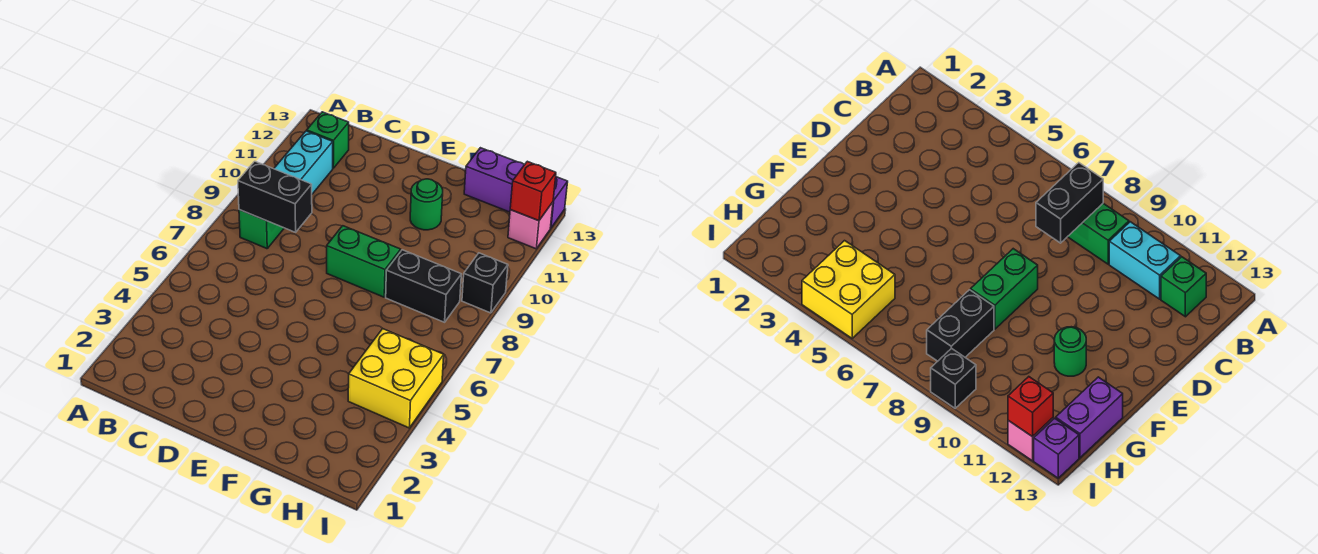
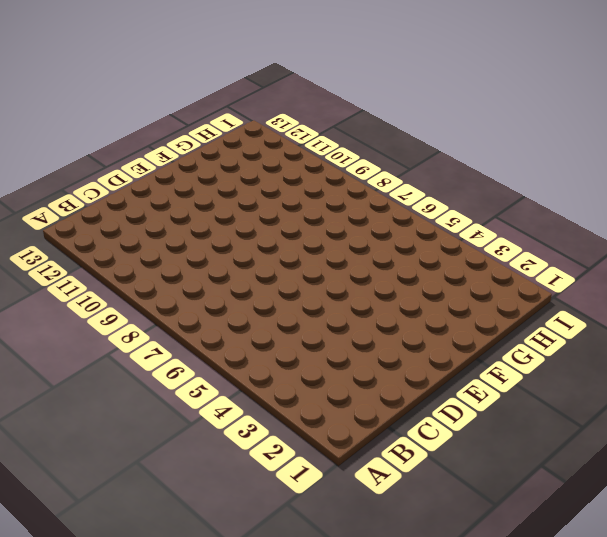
none -> green 1x2 brick [239,210,284,249]
none -> cyan 1x2 brick [274,131,333,194]
none -> green 1x1 brick [307,112,349,168]

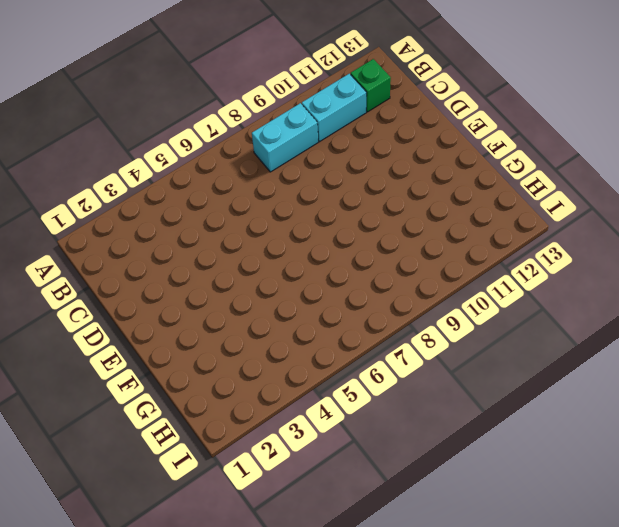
cyan 1x2 brick [252,103,318,172] -> green 1x2 brick [239,210,284,249]
none -> green 1x2 brick [327,226,401,297]
none -> green 1x1 round brick [410,179,443,230]
none -> black 1x2 brick [386,250,461,322]

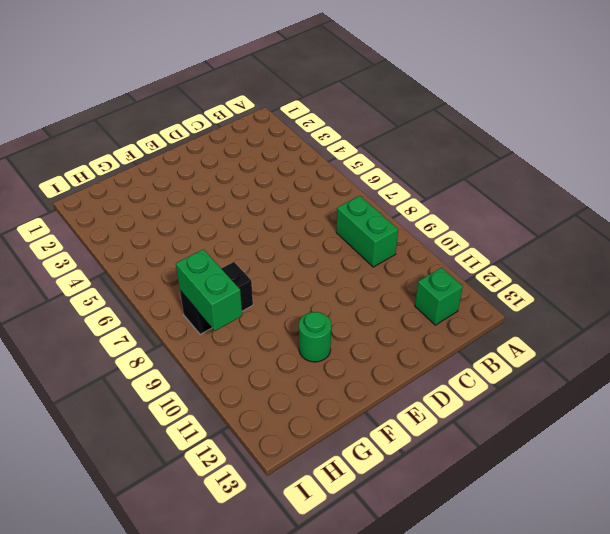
green 1x2 brick [176,249,242,331] -> green 1x2 brick turned to [327,226,401,297]
none -> cyan 1x2 brick [274,131,333,194]
none -> purple 1x2 brick [464,148,524,212]
none -> yellow 2x2 brick [348,329,444,428]

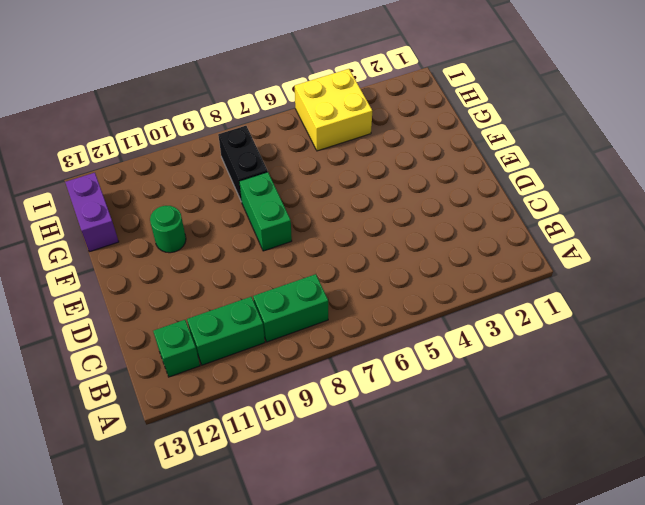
green 1x2 brick [187,297,265,365] -> cyan 1x2 brick [274,131,333,194]
none -> black 1x1 brick [462,253,508,313]
none -> pink 1x1 brick [508,202,553,249]
none -> purple 1x1 brick [550,177,568,228]

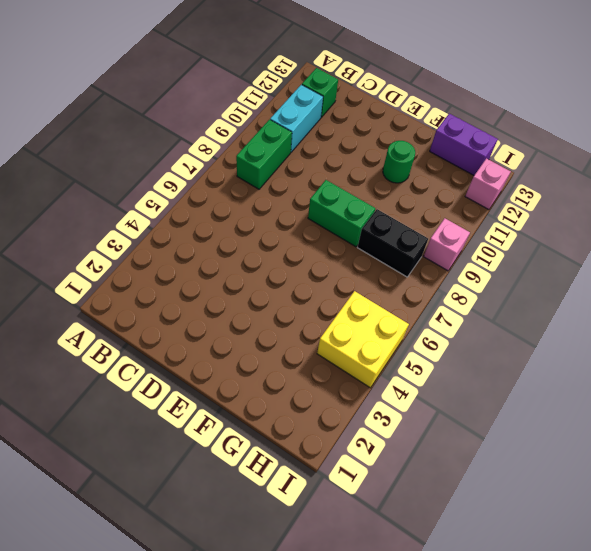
pink 1x1 brick [424,218,470,271] -> black 1x1 brick [462,253,508,313]
none -> purple 1x1 brick [550,177,568,228]
none -> black 1x2 brick [238,161,312,232]
none -> red 1x1 brick [510,161,556,221]

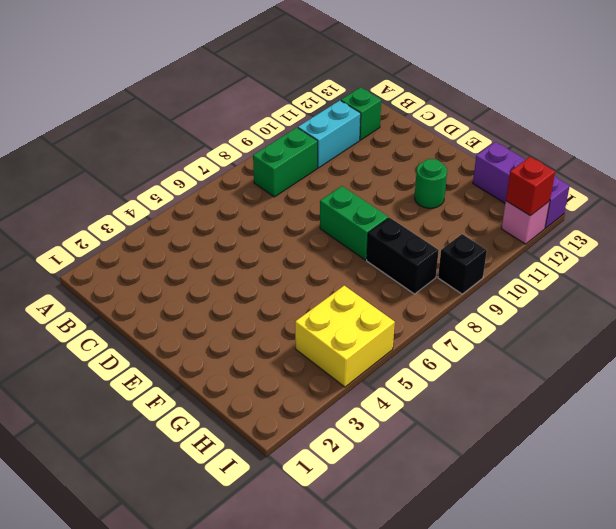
none -> black 1x2 brick [238,161,312,232]

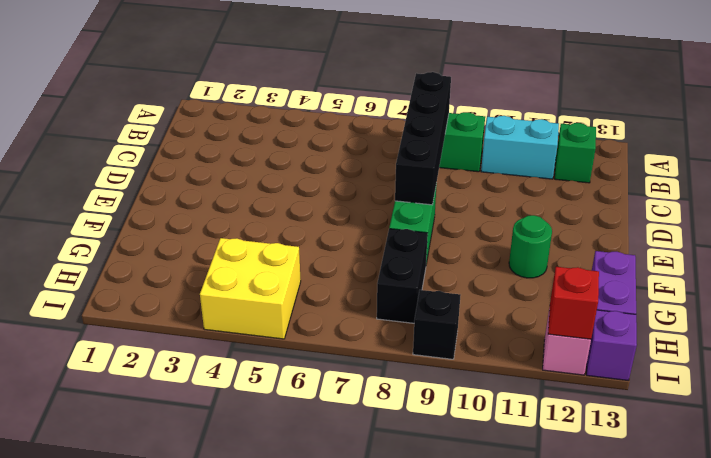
black 1x4 brick [395,72,451,205] -> black 1x2 brick [238,161,312,232]

